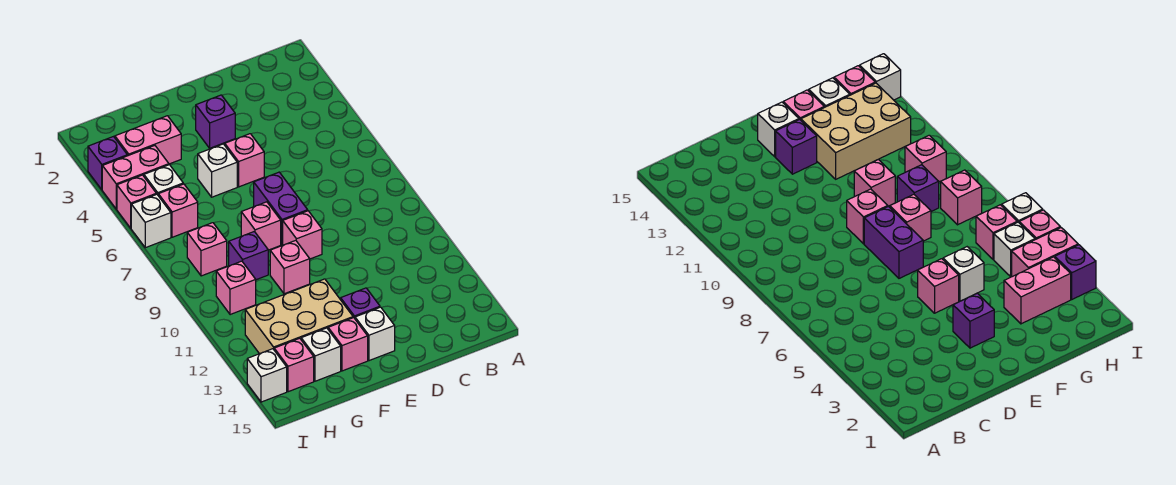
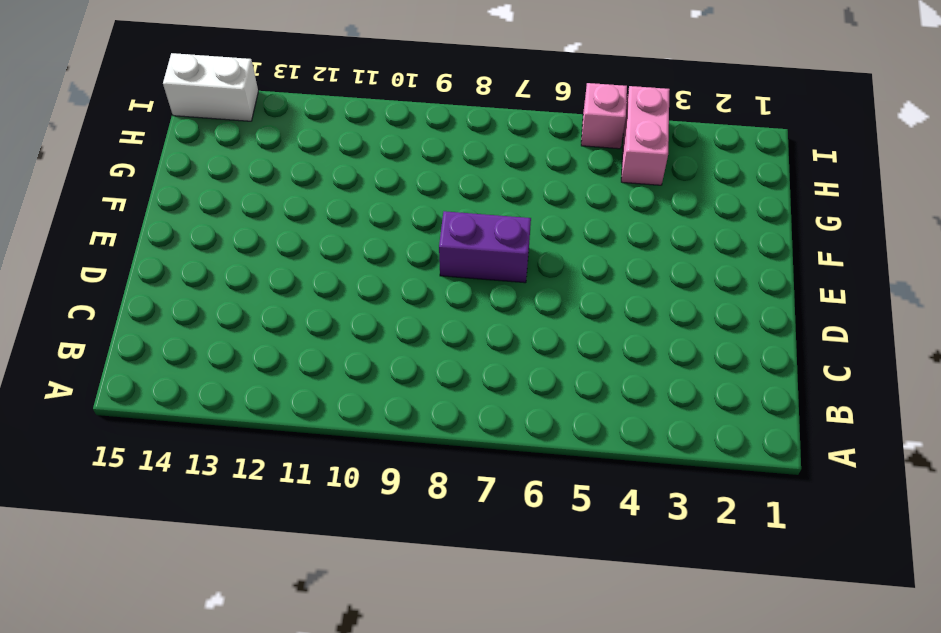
white 1x2 brick [163,53,258,121] -> white 1x1 brick [247,349,287,402]
none -> purple 1x1 brick [196,95,235,148]
none -> pink 1x1 brick [224,134,264,187]
none -> pink 1x1 brick [283,211,322,259]

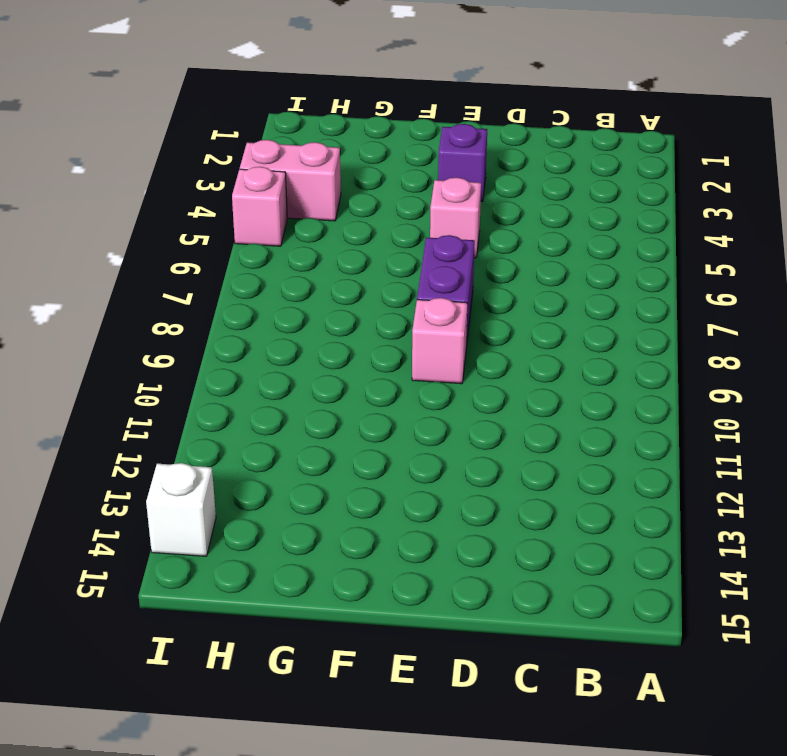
none -> purple 1x1 brick [341,288,380,318]
none -> white 1x1 brick [355,307,395,361]
none -> white 1x1 brick [198,144,237,197]

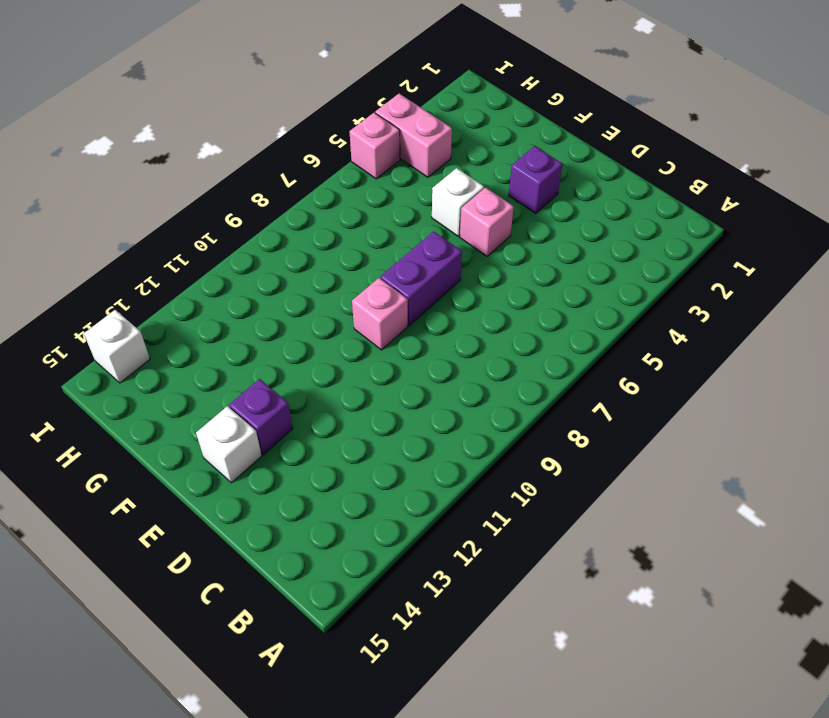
none -> pink 1x1 brick [241,202,281,250]
none -> pink 1x1 brick [270,240,310,294]
none -> tan 2x3 brick [245,279,353,354]

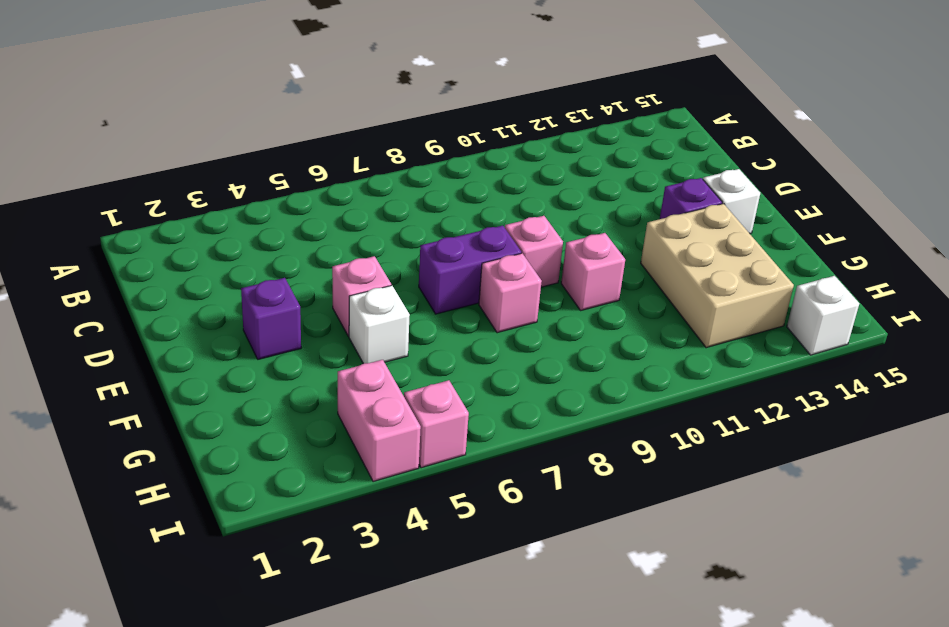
none -> pink 1x1 brick [328,318,368,371]
none -> pink 1x2 brick [115,116,181,164]
none -> purple 1x1 brick [229,232,268,280]

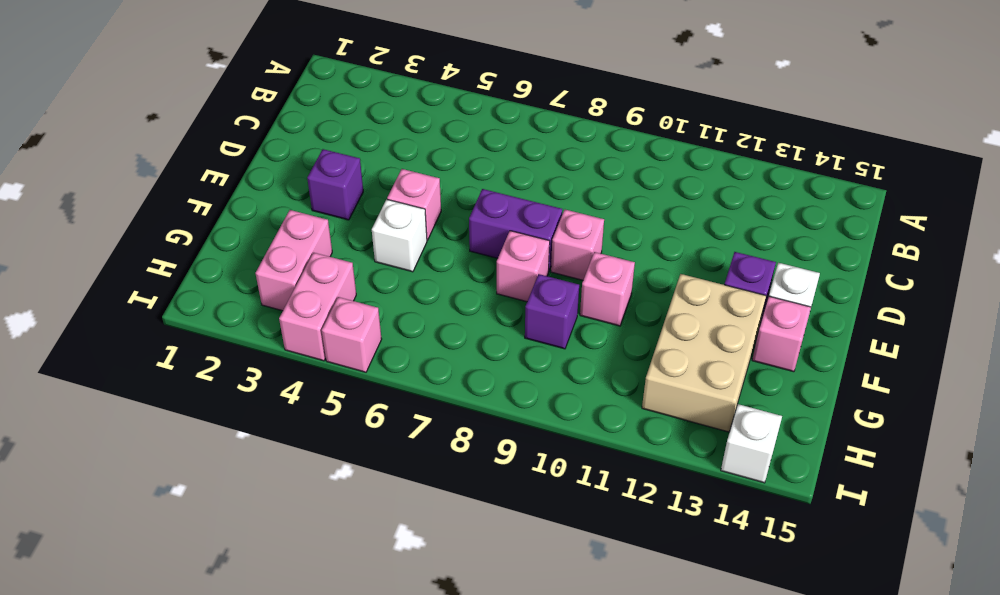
none -> white 1x1 brick [301,328,341,381]
none -> white 1x1 brick [144,165,183,195]
none -> pink 1x1 brick [158,184,198,237]

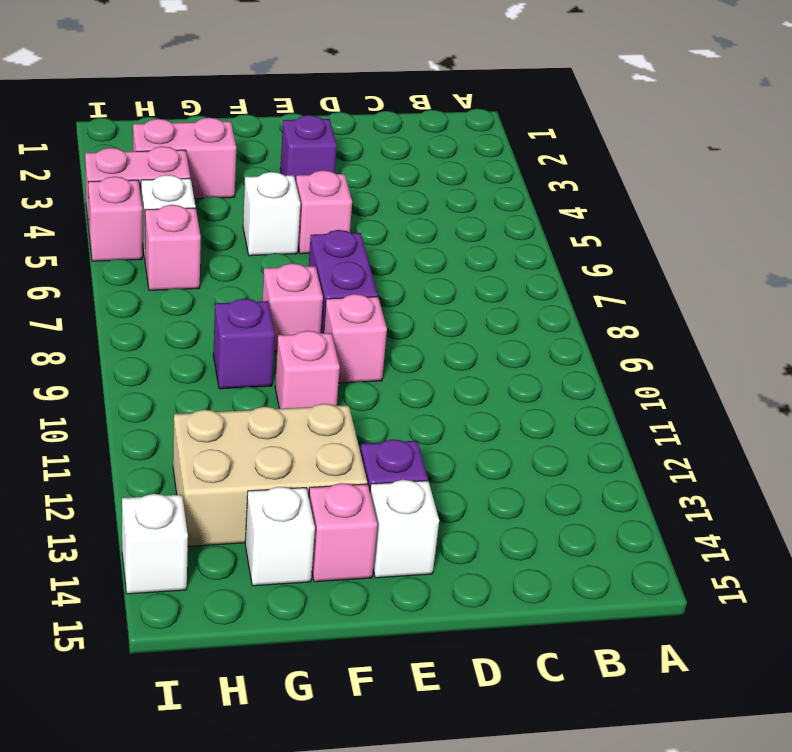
none -> pink 1x1 brick [187,223,227,276]
none -> pink 1x1 brick [216,261,256,315]
none -> pink 1x1 brick [274,338,314,392]

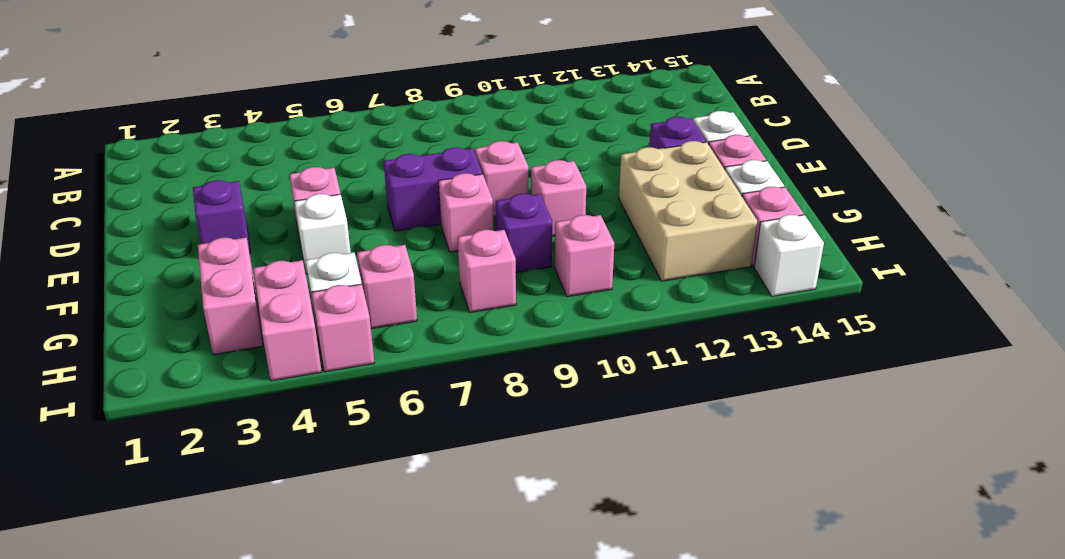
none -> purple 1x1 brick [88,137,127,190]
none -> white 1x1 brick [131,194,171,248]

